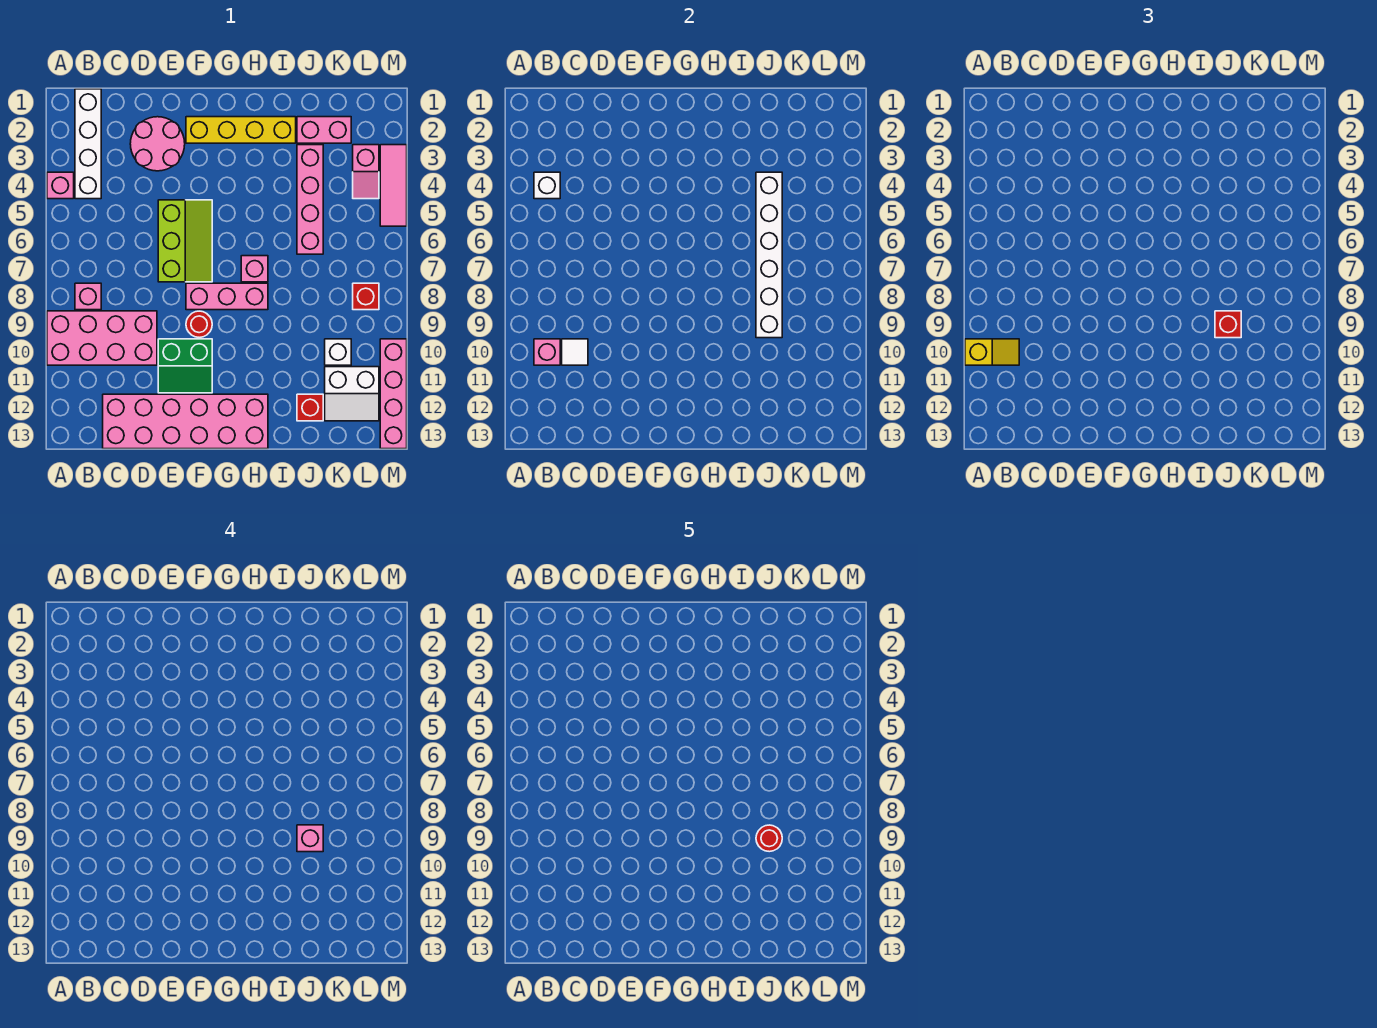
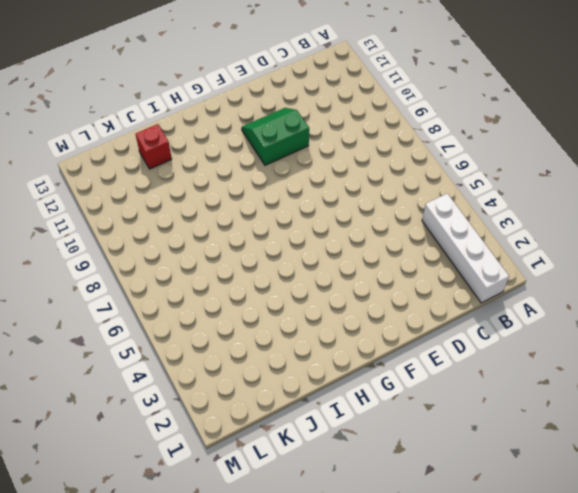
none -> pink 1x1 brick [47,172,74,199]
none -> pink 2x4 brick [47,311,157,365]
none -> pink 1x1 brick [75,283,101,310]

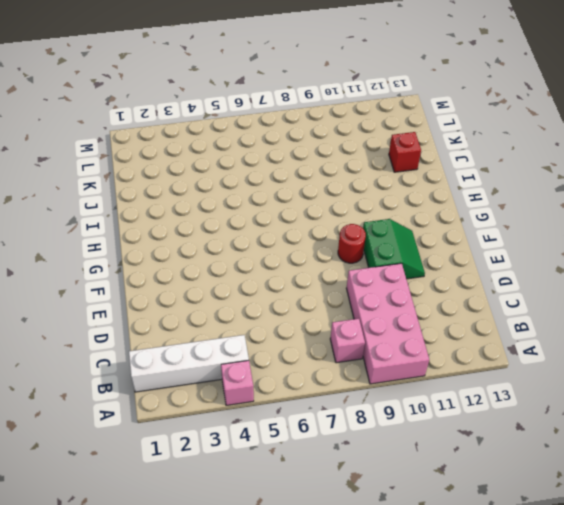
none -> pink 2x6 brick [103,394,268,449]
none -> pink 2x2 round brick [130,117,185,171]
none -> lime 2x3 slope [158,200,212,282]

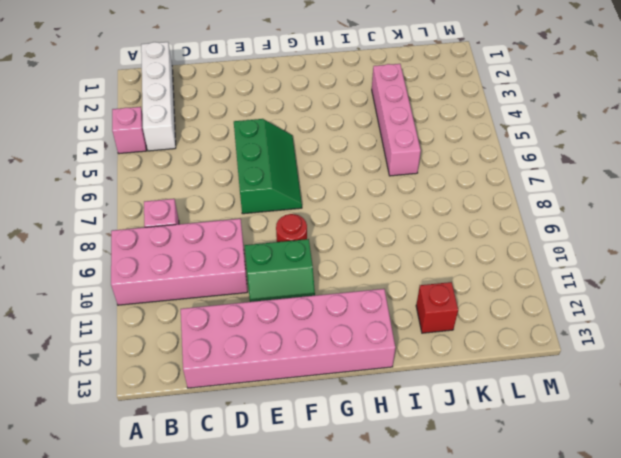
green 2x3 slope [234,119,302,214] -> lime 2x3 slope [158,200,212,282]
none -> pink 2x2 round brick [130,117,185,171]
none -> yellow 1x4 brick [186,117,296,143]
none -> pink 1x3 brick [186,283,268,310]

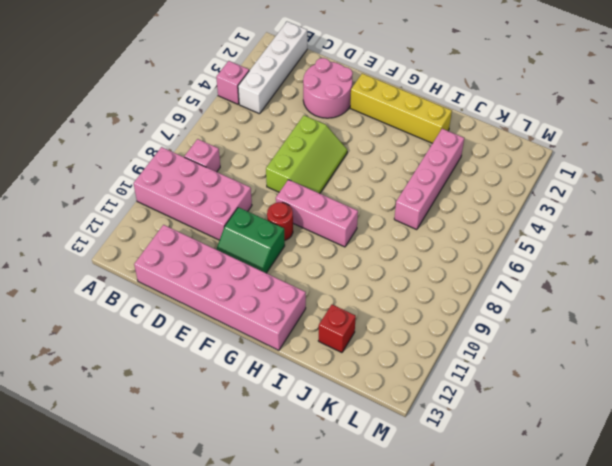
none -> pink 1x1 brick [241,256,268,282]
none -> pink 1x2 brick [297,117,351,143]
none -> white 1x1 brick [325,339,351,365]

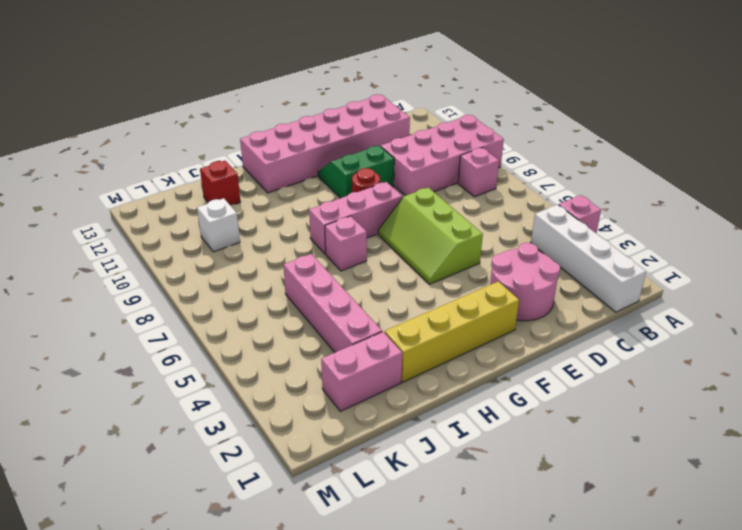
none -> white 2x2 slope [325,367,379,421]
none -> pink 1x2 slope [353,145,379,199]
none -> red 1x1 brick [353,283,379,310]

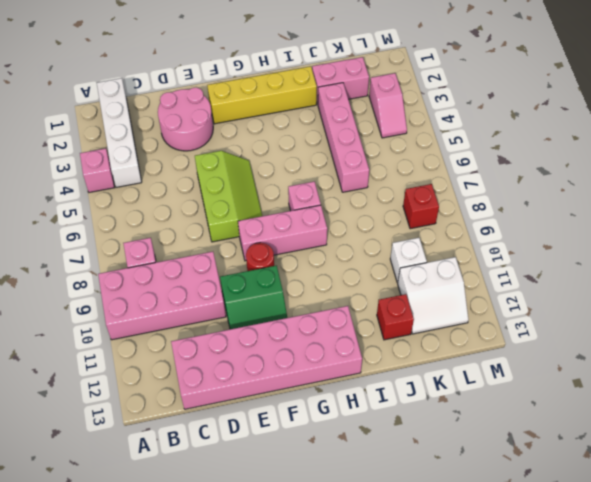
none -> pink 1x3 tile [380,145,407,226]
none -> pink 1x4 brick [380,339,407,449]
none -> white 1x1 brick [534,172,560,199]

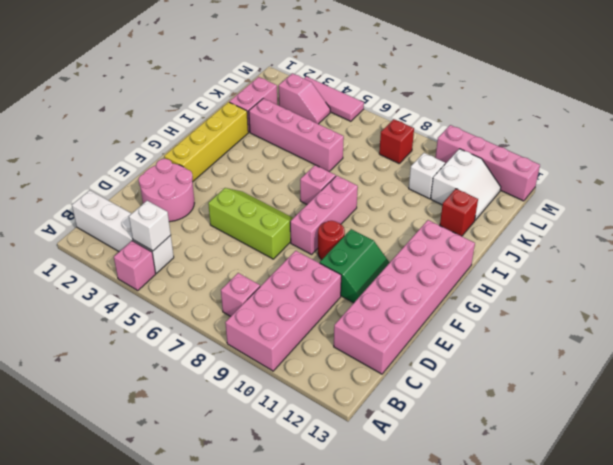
none -> pink 1x1 brick [534,339,560,365]
none -> white 1x1 tile [562,339,588,365]
none -> white 1x6 brick [756,172,782,338]

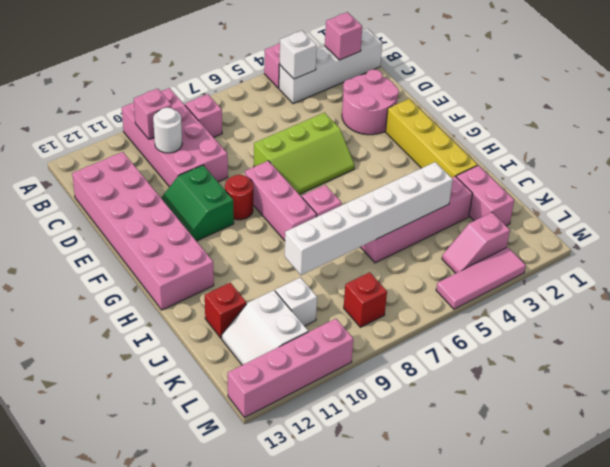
pink 1x1 brick [325,12,362,60] -> pink 1x1 brick moved to [297,825,323,852]
white 1x1 round brick [153,108,182,153] -> white 1x1 tile [562,339,588,365]
none -> yellow 1x2 slope [965,339,1019,365]
none -> red 1x1 brick [1215,311,1241,338]
none -> red 1x1 round brick [756,825,782,852]

